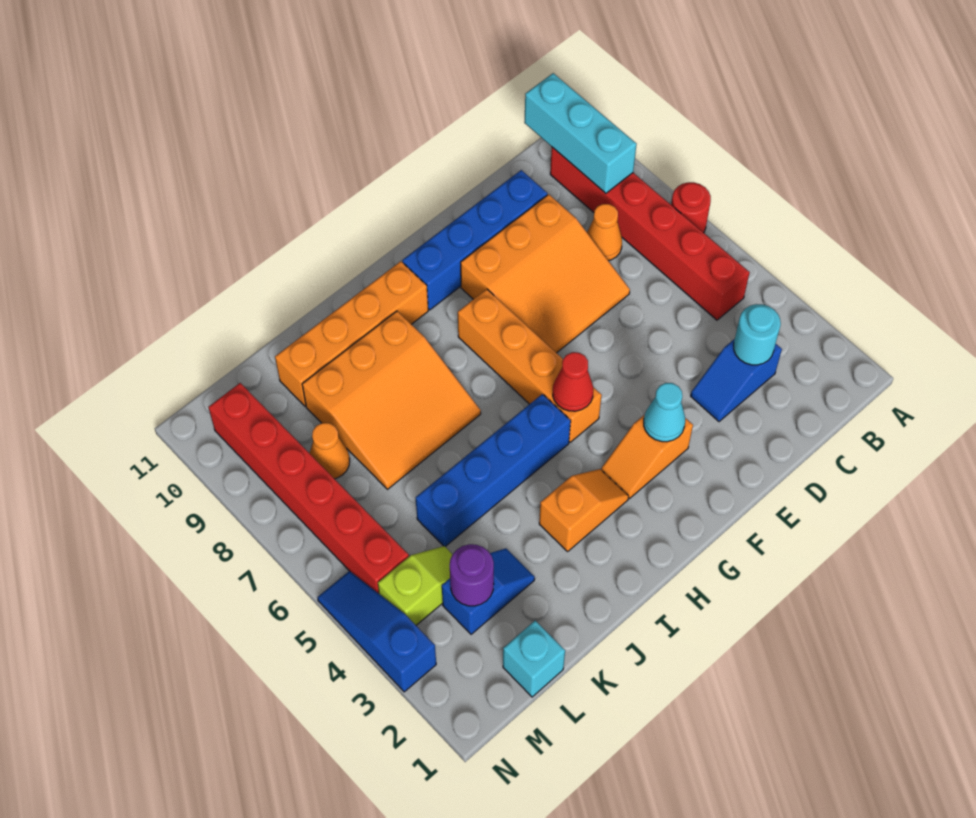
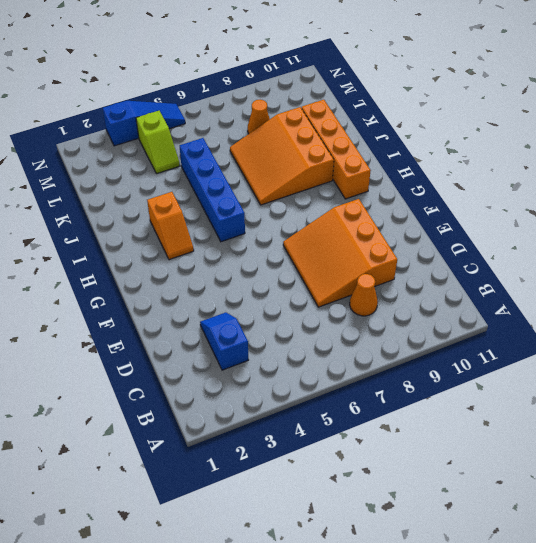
none -> red 1x1 round brick [671,182,711,233]
none -> red 1x6 brick [550,147,750,320]
none -> blue 1x4 brick [402,170,547,310]

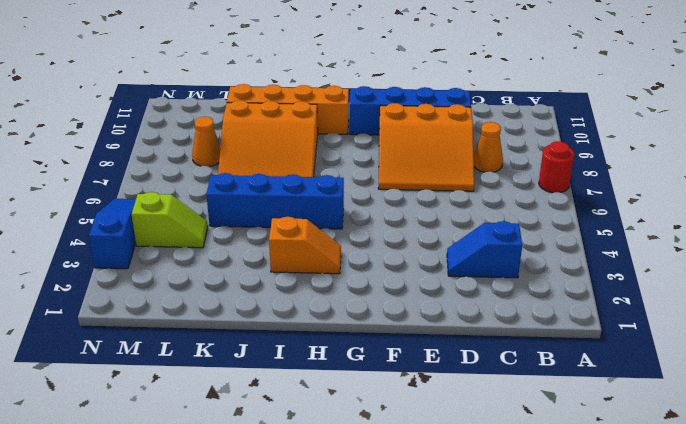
none -> red 1x6 brick [550,147,750,320]
none -> orange 1x2 slope [601,415,693,498]
none -> orange 1x4 brick [458,289,602,442]

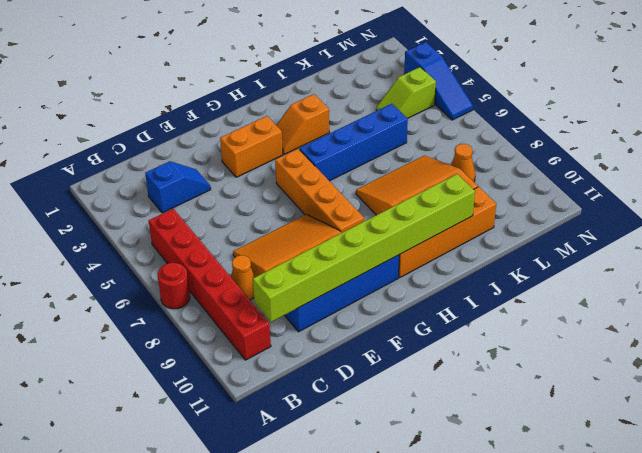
lime 1x8 brick [253,174,475,322] -> none
orange 1x2 brick [220,116,283,177] -> orange 1x2 slope [601,415,693,498]
none -> blue 1x2 slope [442,549,535,634]
none -> cyan 1x1 brick [503,621,565,697]
none -> red 1x6 brick [209,383,409,593]

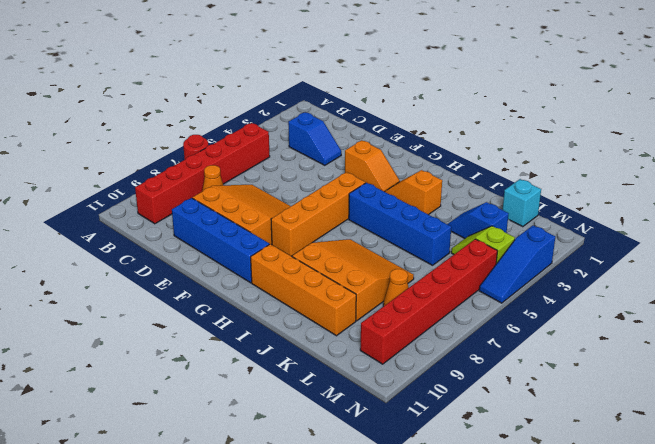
none -> cyan 1x3 brick [524,73,637,193]
none -> cyan 1x1 round brick [734,304,781,365]
none -> cyan 1x1 cone [644,383,685,442]

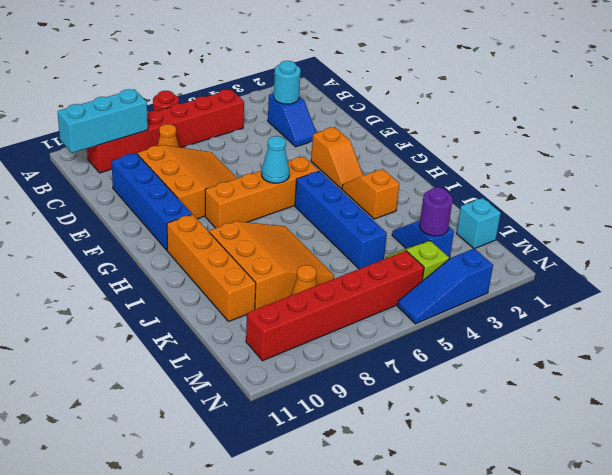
cyan 1x1 cone [262,136,289,183] -> cyan 1x1 cone moved to [644,383,685,442]
none -> red 1x1 cone [553,352,593,411]

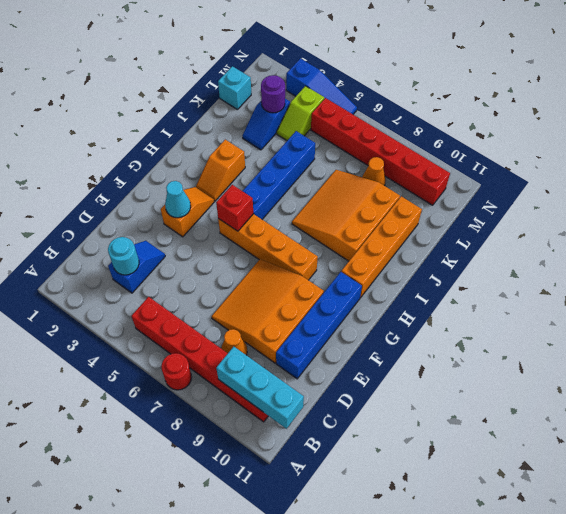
red 1x1 brick [216,185,253,231] -> red 1x1 cone [553,352,593,411]

